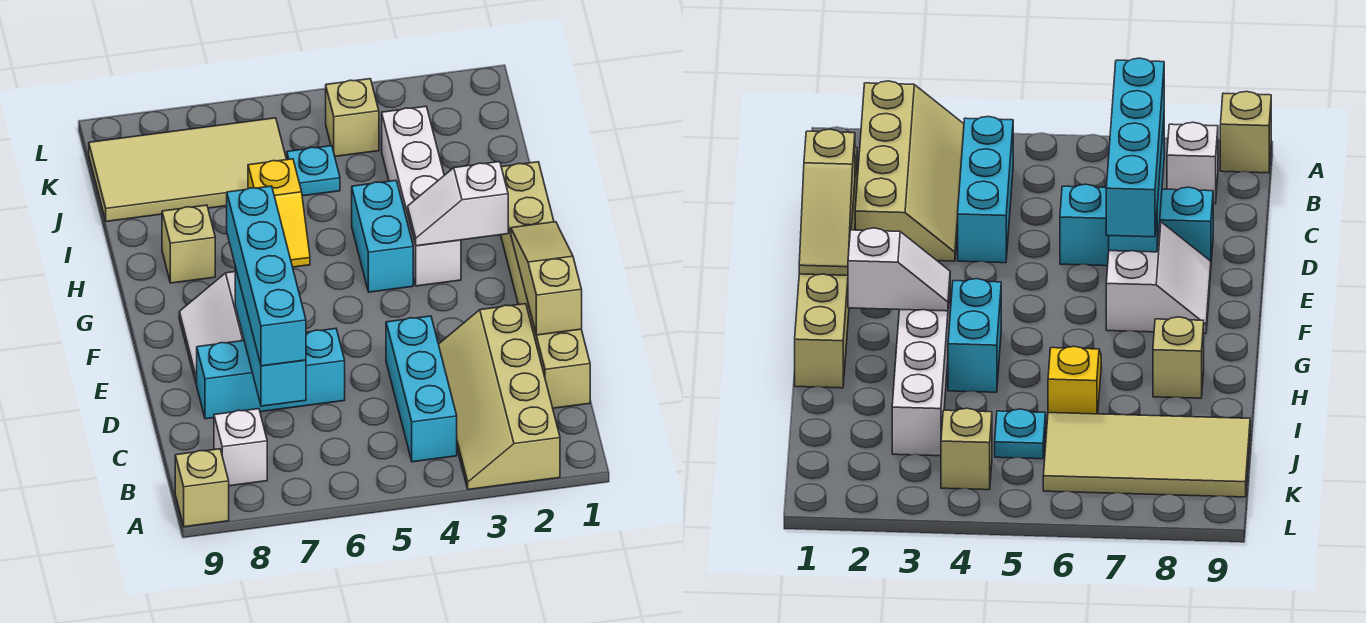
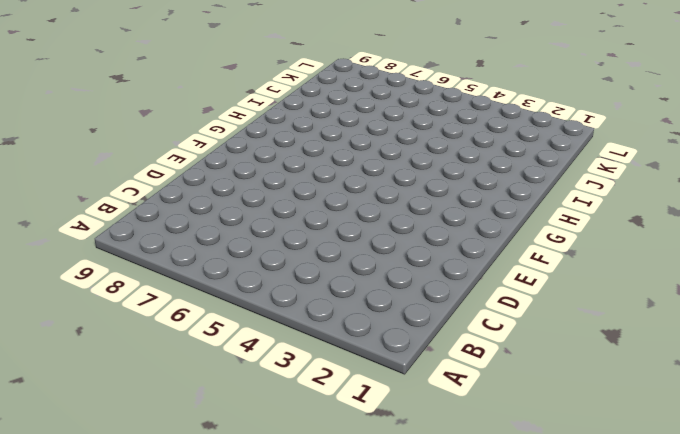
none -> tan 2x4 slope [439,304,560,490]
none -> tan 1x1 brick [175,449,229,527]
none -> cyan 1x3 brick [386,316,457,462]

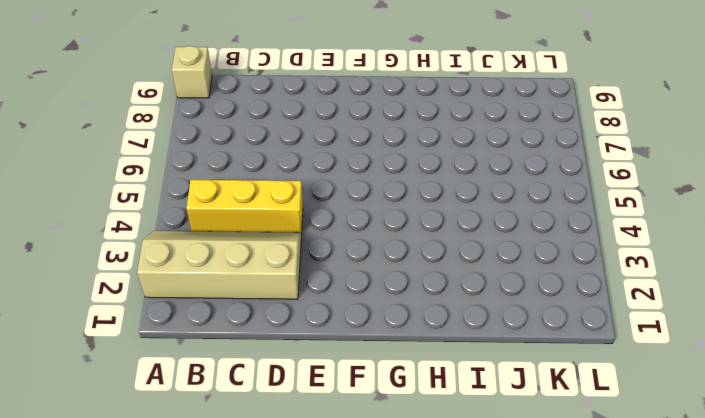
yellow 1x3 brick [187,180,303,235] -> cyan 1x3 brick [386,316,457,462]
none -> white 1x1 brick [214,409,267,486]
none -> tan 1x6 brick [501,162,590,408]
none -> cyan 1x3 brick [196,329,345,419]

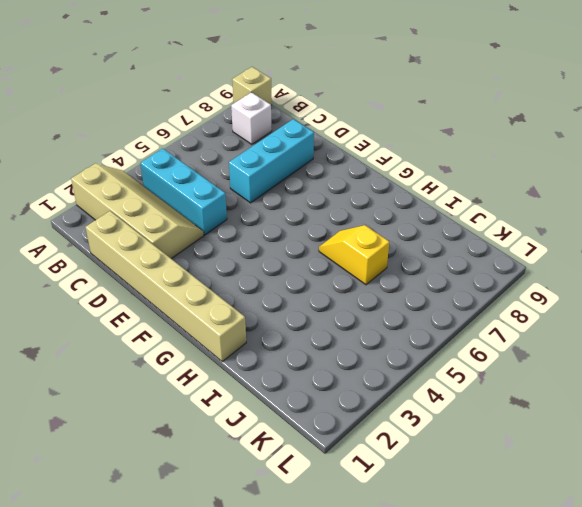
none -> white 2x2 slope [179,272,244,385]
none -> white 1x4 brick [382,106,461,286]
none -> cyan 1x2 brick [352,180,413,292]

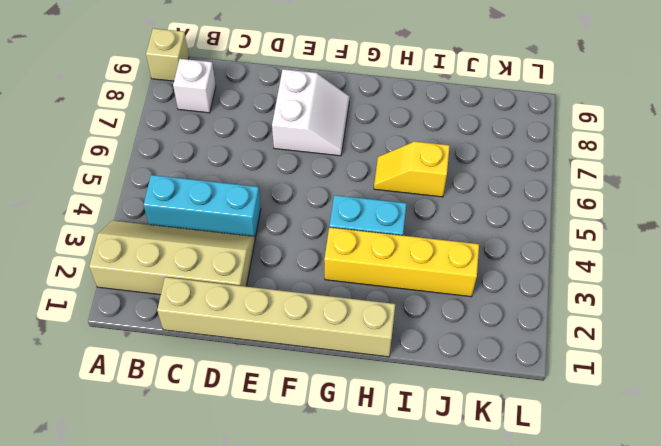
white 2x2 slope [272,69,349,156] -> white 2x2 slope turned to [179,272,244,385]
yellow 1x4 brick [324,227,479,297] -> white 1x4 brick [382,106,461,286]
none -> cyan 1x3 brick [196,329,345,419]
none -> tan 1x1 brick [162,205,215,283]
none -> cyan 1x1 plate [287,146,340,196]

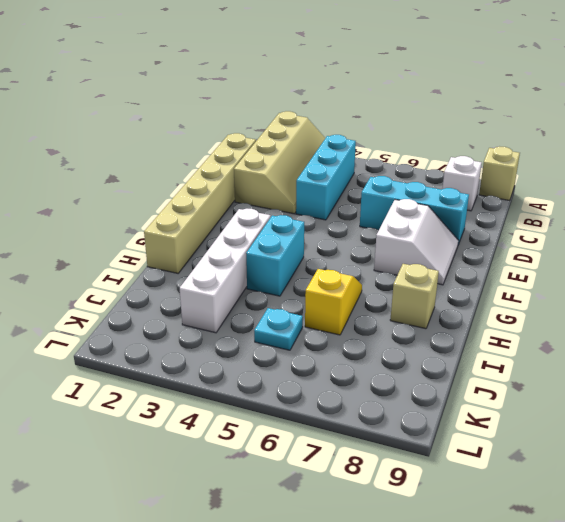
none -> tan 2x4 tile [89,118,287,222]
none -> tan 1x1 brick [326,79,379,156]
none -> cyan 1x3 brick [235,267,306,406]

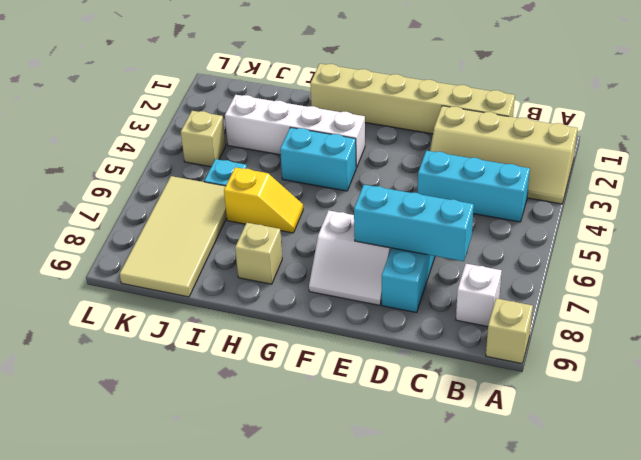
none -> tan 1x3 slope [511,222,582,335]
none -> white 1x2 slope [408,162,508,246]
none -> cyan 1x4 brick [227,186,306,366]

